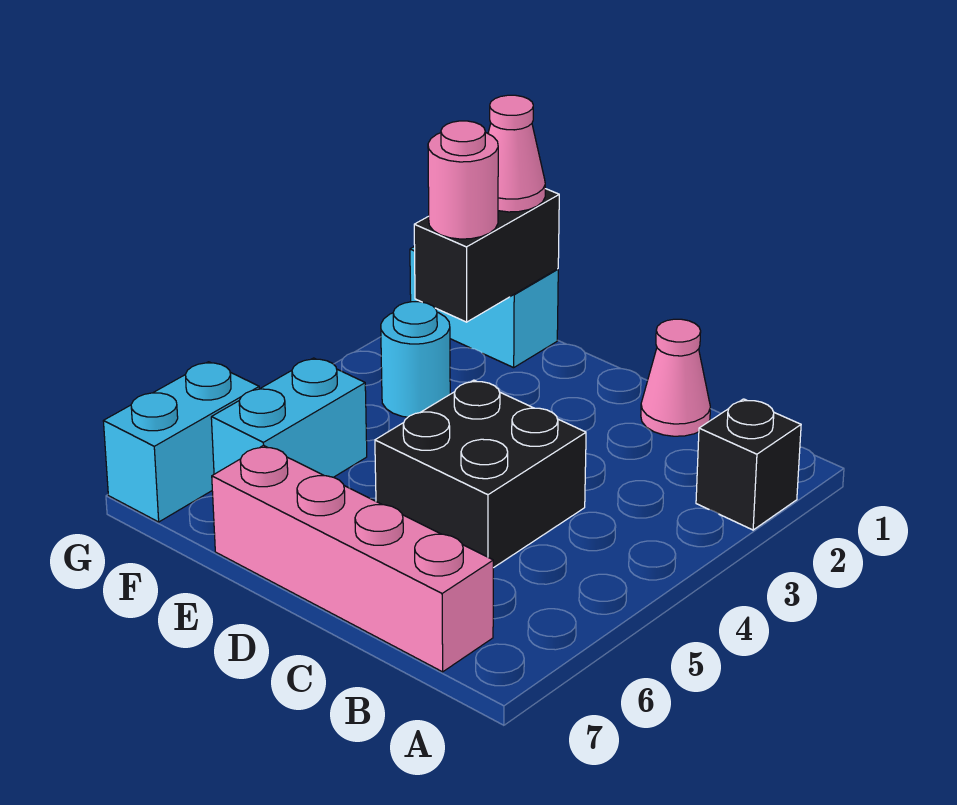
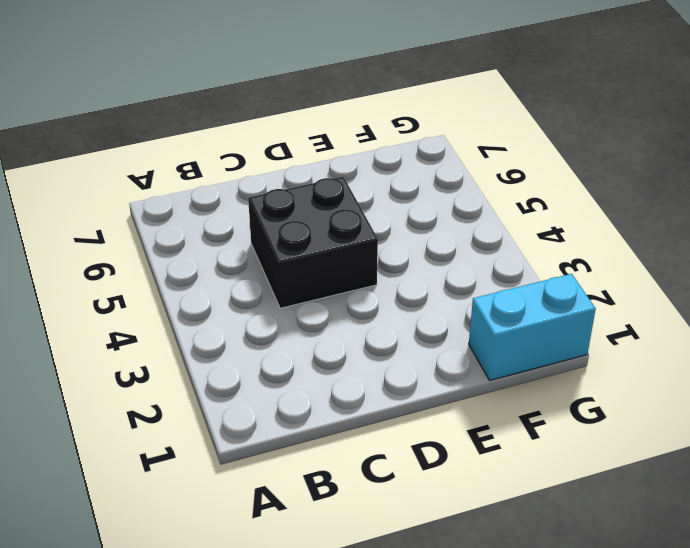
none -> black 1x1 brick [696,399,801,530]
none -> pink 1x4 brick [212,445,493,672]

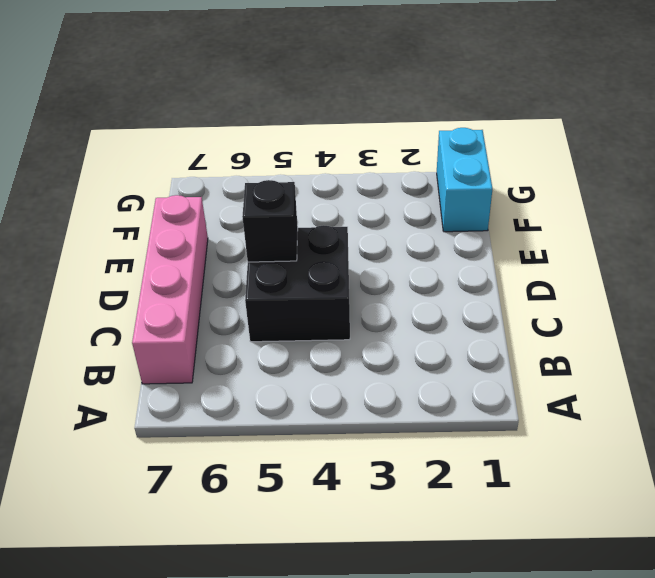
black 1x1 brick [242,180,298,262] -> black 1x1 brick moved to [696,399,801,530]
none -> pink 1x1 cone [641,319,710,436]
none -> cyan 1x1 round brick [381,302,450,417]

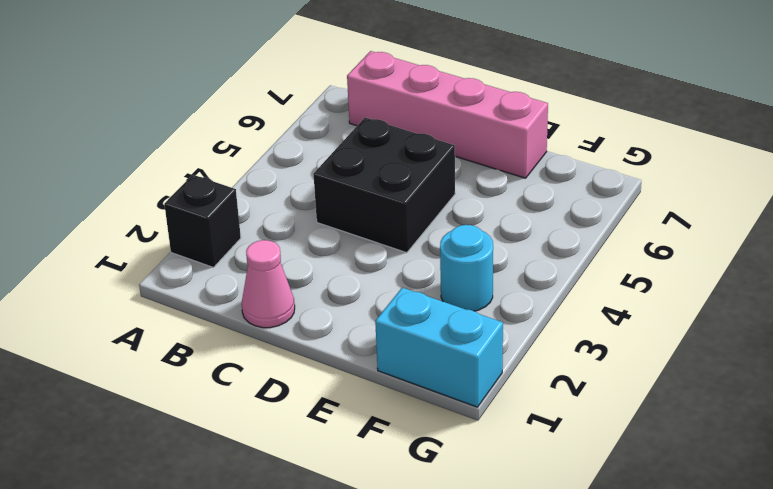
none -> cyan 1x2 brick [211,358,367,477]
none -> cyan 1x2 brick [103,362,259,522]

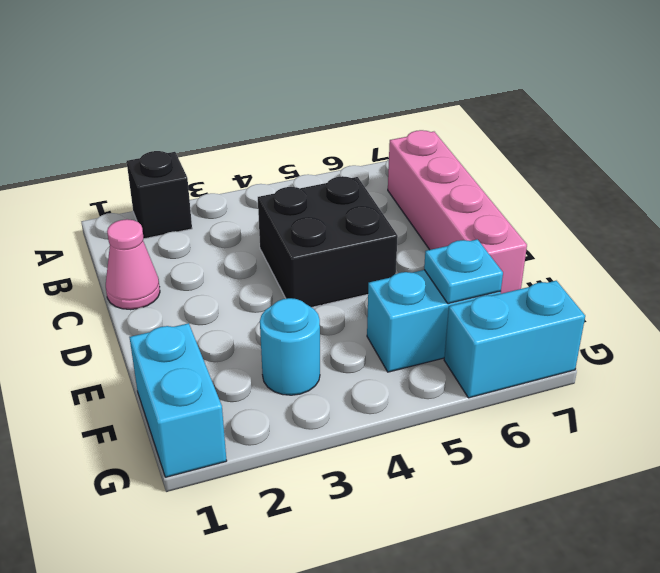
cyan 1x1 plate [424,239,503,304] -> none
none -> black 1x2 brick [414,189,559,322]
none -> pink 1x1 cone [488,95,545,212]

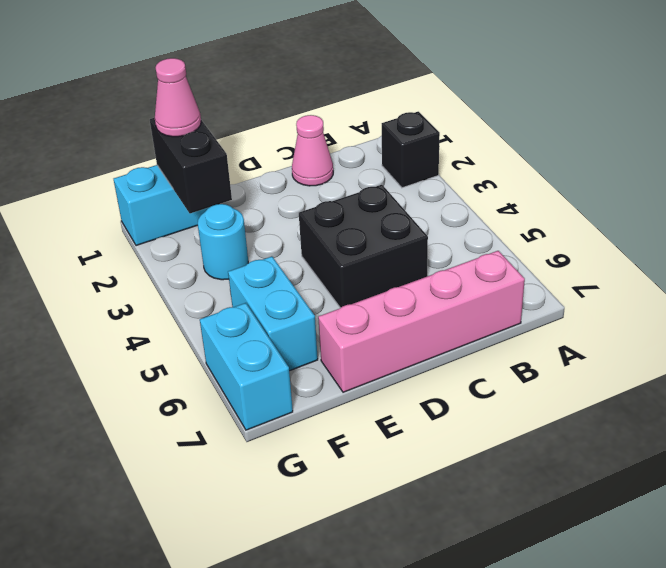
none -> pink 1x1 round brick [428,121,498,239]

